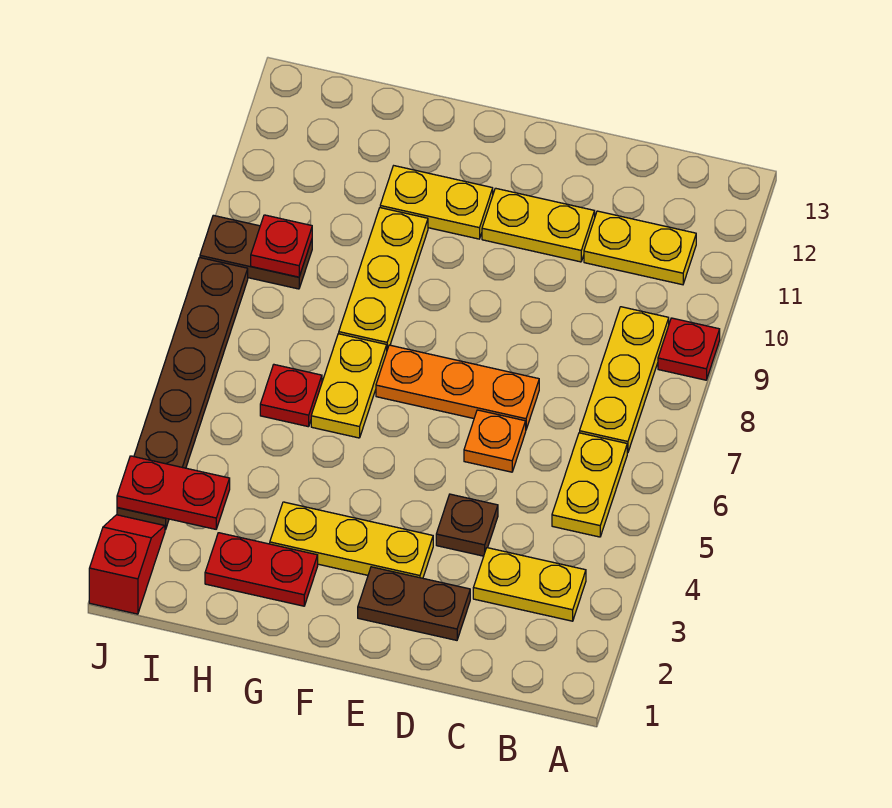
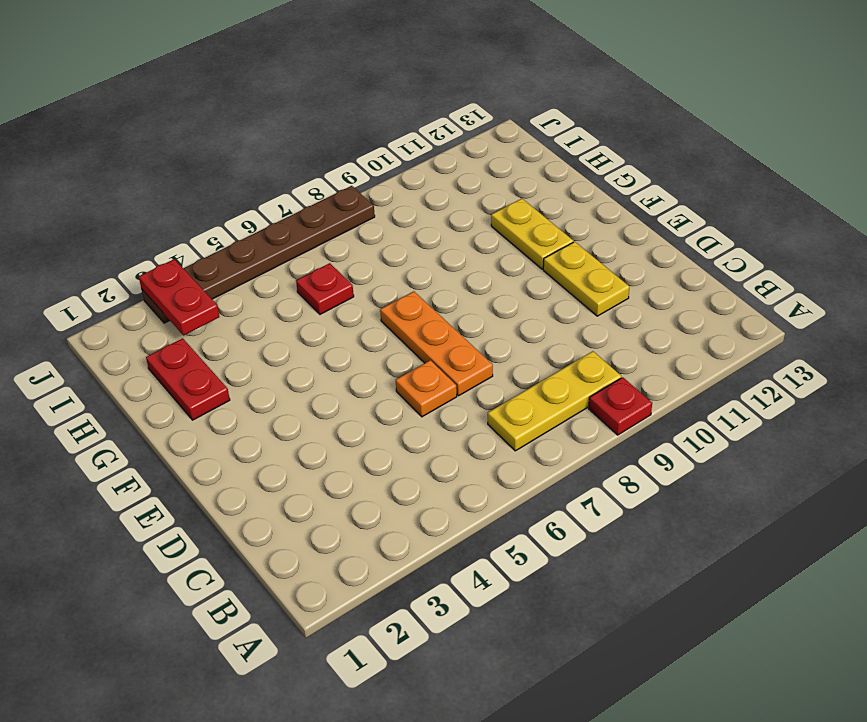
none -> yellow 1x2 plate [473,548,586,621]
none -> yellow 1x2 plate [552,433,627,537]
none -> yellow 1x2 plate [584,211,696,285]

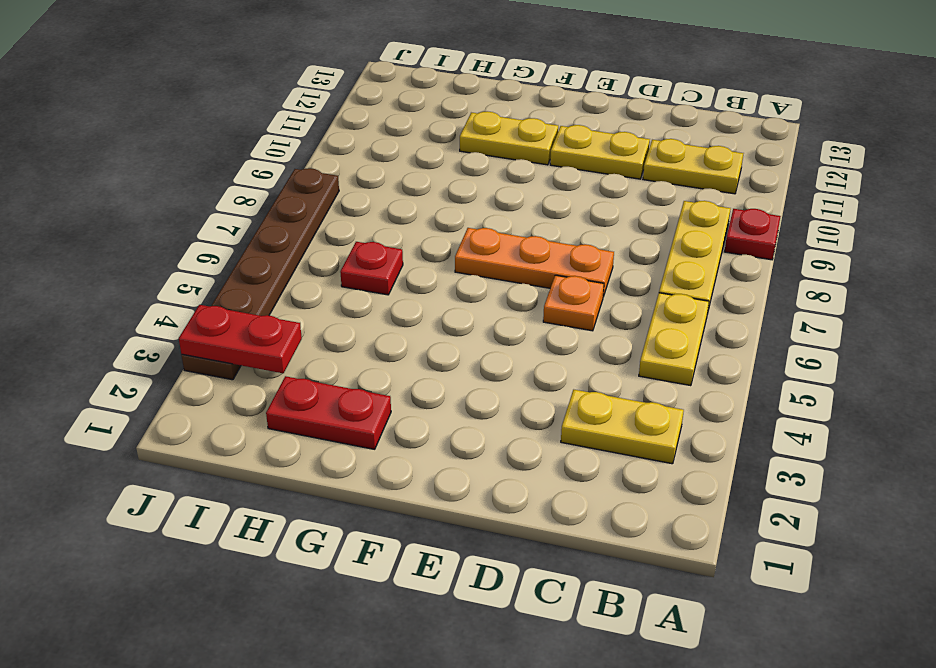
none -> brown 1x2 plate [358,567,470,640]
none -> brown 1x1 plate [436,494,498,556]
none -> yellow 1x3 plate [270,502,433,578]

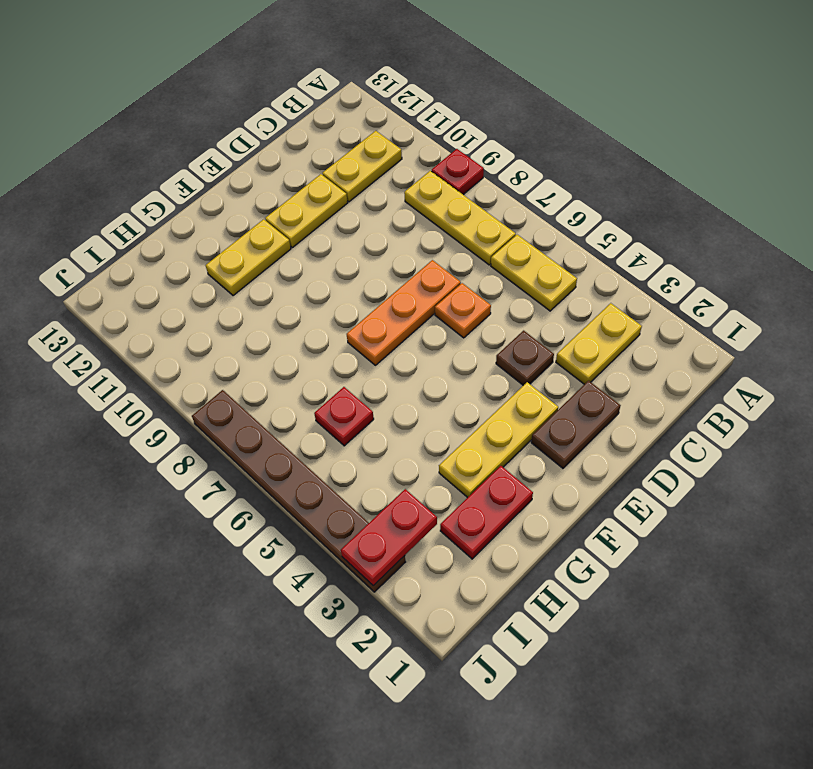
none -> yellow 1x2 plate [311,334,387,438]
none -> yellow 1x3 plate [339,208,428,349]
none -> brown 1x2 plate [200,215,312,289]

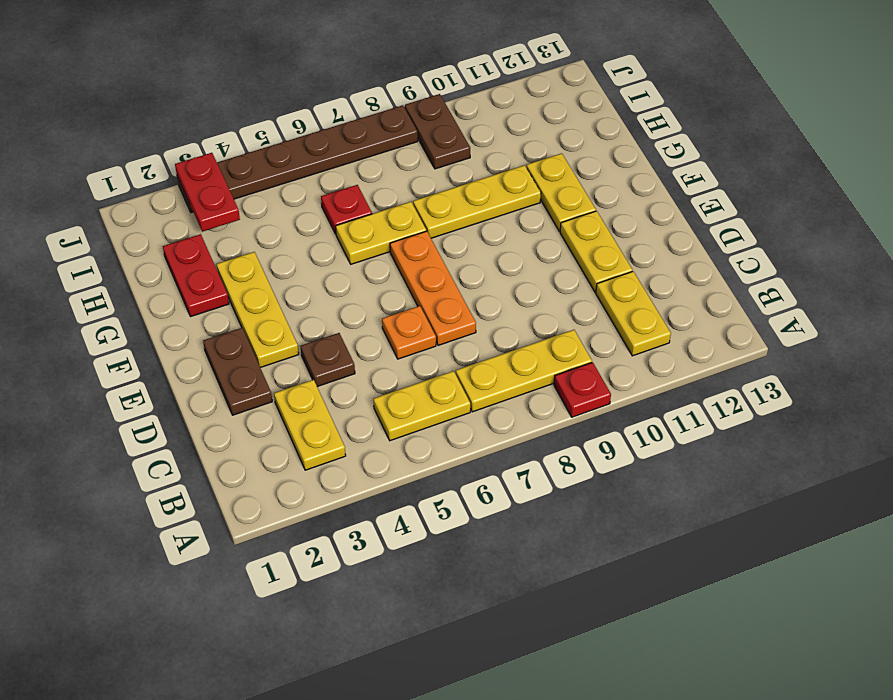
none -> red 1x2 slope [89,515,165,614]
none -> red 1x1 plate [251,215,312,277]

